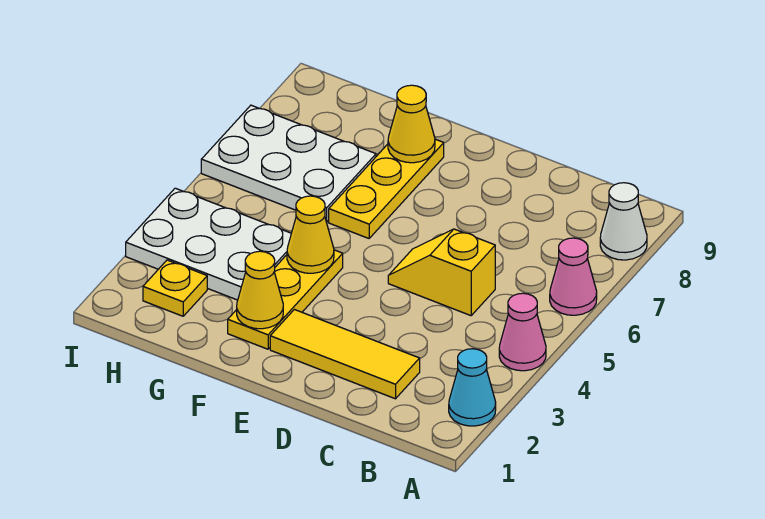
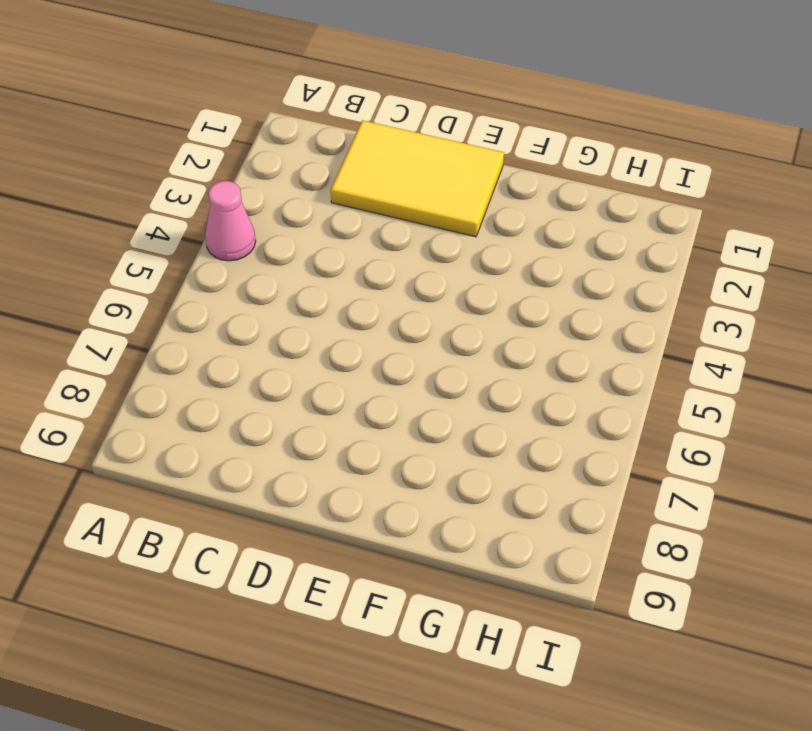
yellow 2x3 tile [331,120,504,237] -> yellow 1x3 tile [270,310,420,399]
none -> cyan 1x1 cone [449,349,496,426]
none -> pink 1x1 cone [550,238,597,315]
none -> white 1x1 cone [600,183,647,260]

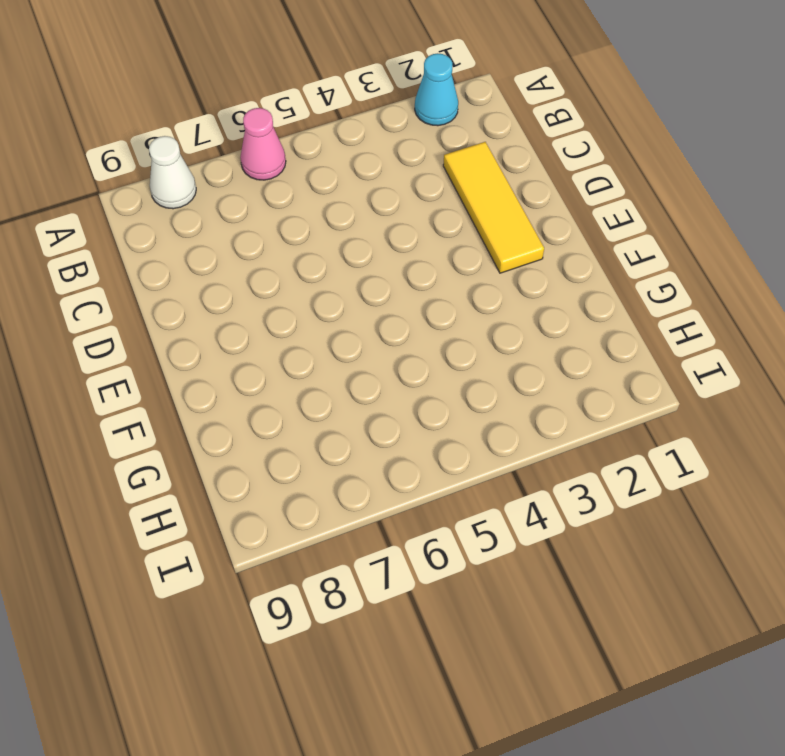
none -> pink 1x1 cone [499,293,546,371]
none -> yellow 1x2 slope [388,229,495,316]
none -> yellow 1x3 plate [228,250,343,349]

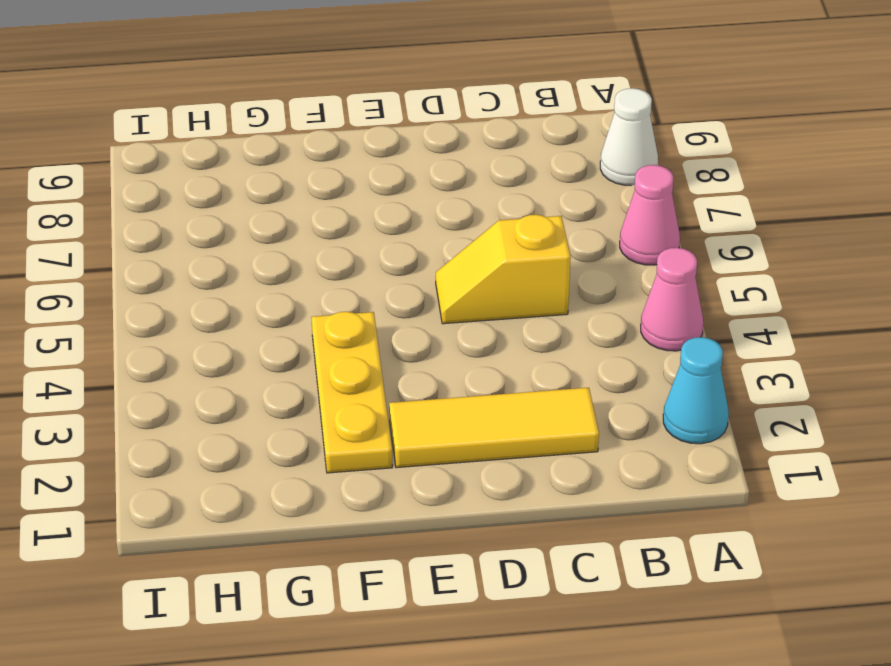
none -> yellow 1x3 plate [329,139,444,238]
none -> white 2x3 plate [126,188,291,300]
none -> white 2x3 plate [201,105,376,222]

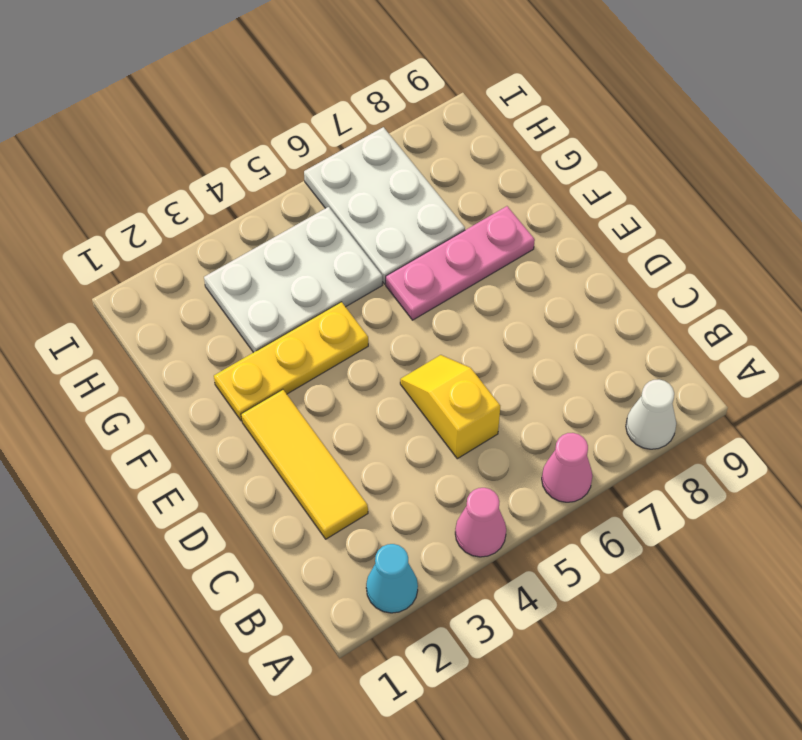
pink 1x3 plate [386,206,535,320] -> yellow 1x3 plate [329,139,444,238]
white 2x3 plate [204,207,382,353] -> white 2x3 plate turned to [126,188,291,300]
none -> yellow 1x1 plate [143,260,207,316]
none -> yellow 1x1 cone [237,251,283,329]
none -> yellow 1x1 cone [287,196,334,273]

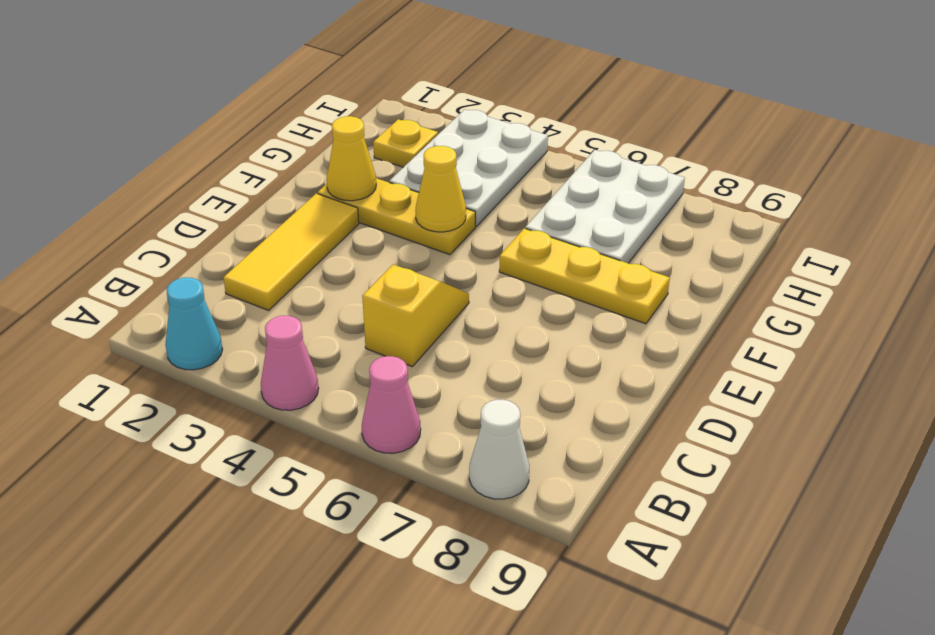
none -> yellow 1x1 cone [388,85,435,163]

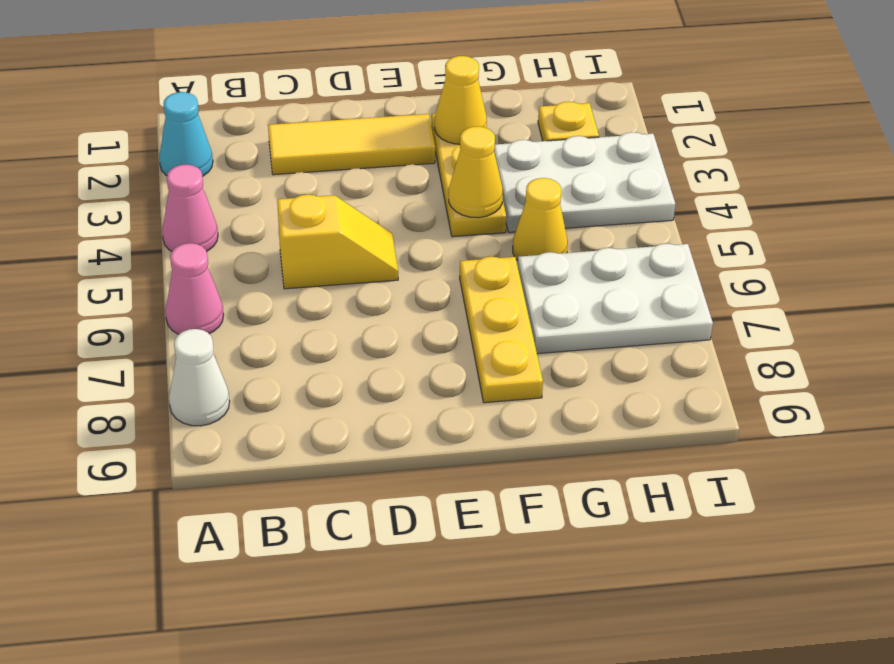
yellow 1x1 cone [513,178,568,260] -> yellow 1x1 cone moved to [388,85,435,163]

